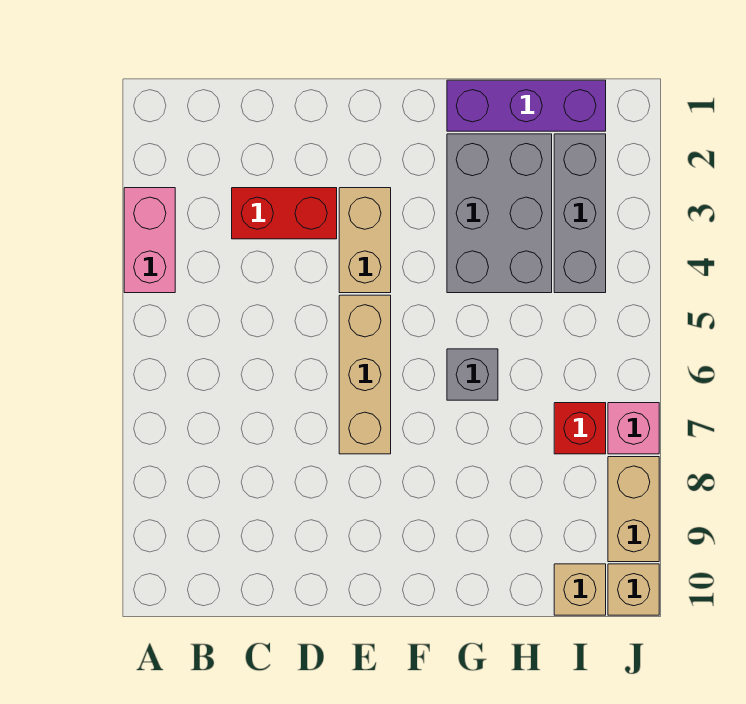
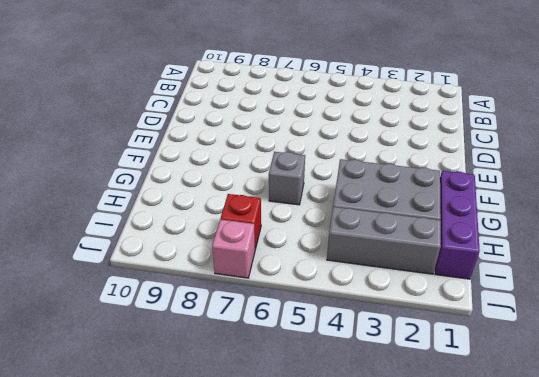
none -> pink 1x2 brick [124,188,175,293]
none -> red 1x2 brick [232,188,337,239]
none -> tan 1x2 brick [339,188,391,293]

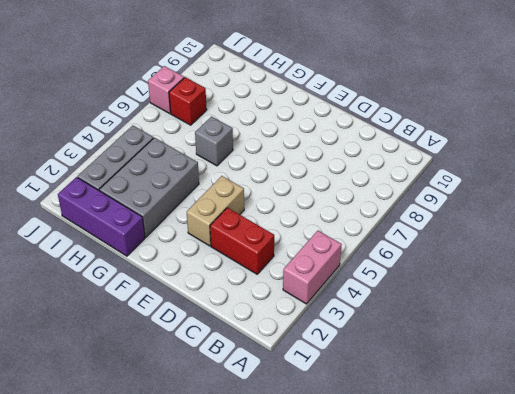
none -> tan 1x3 brick [339,295,391,454]
none -> tan 1x1 brick [554,564,606,615]
none -> tan 1x2 brick [608,457,659,562]

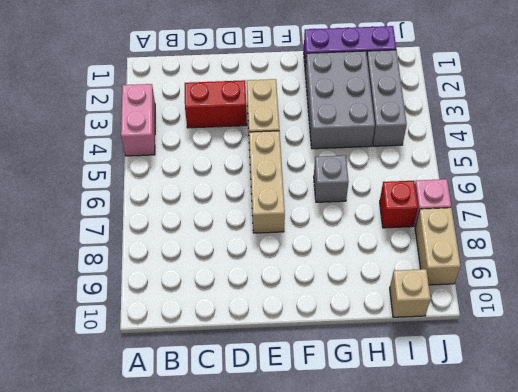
none -> tan 1x1 brick [608,564,659,615]

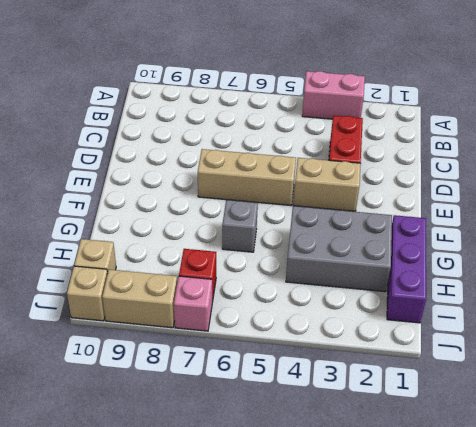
none -> grey 1x3 brick [554,134,606,293]

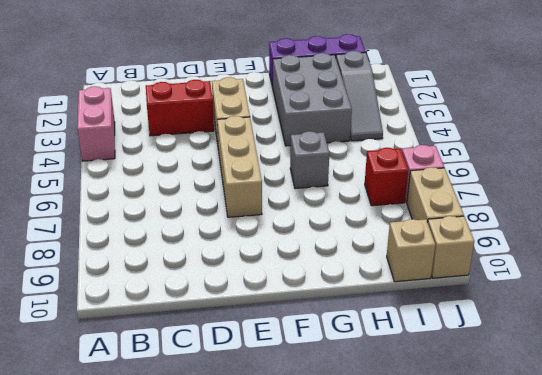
grey 1x3 slope [336,51,383,141] -> grey 1x3 brick [554,134,606,293]

